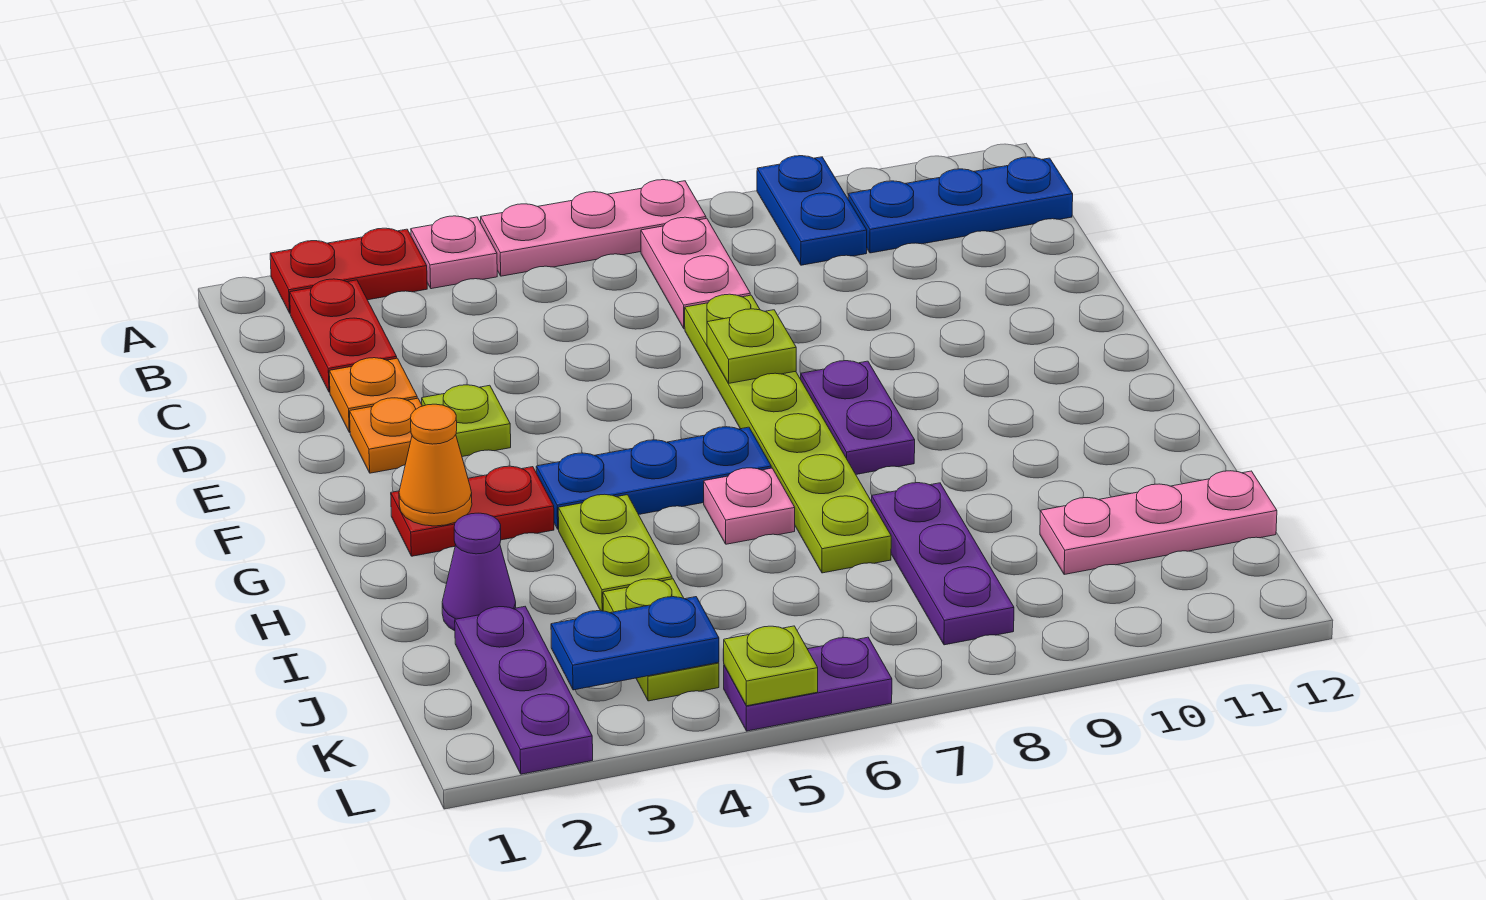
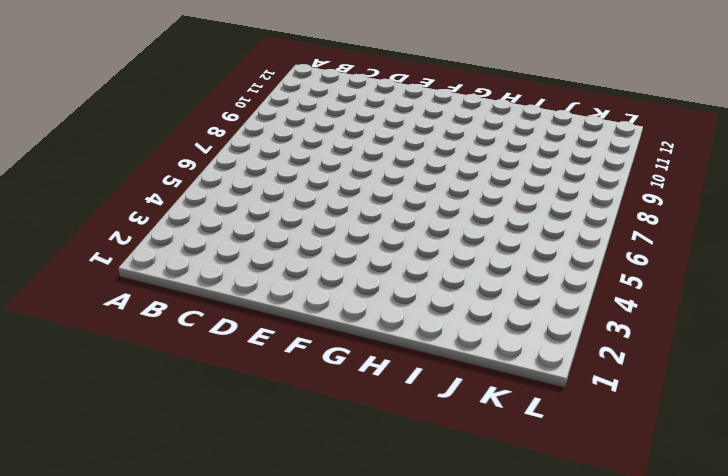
none -> red 1x2 plate [270,228,427,313]
none -> pink 1x1 plate [411,216,497,289]
none -> pink 1x3 plate [481,180,706,276]

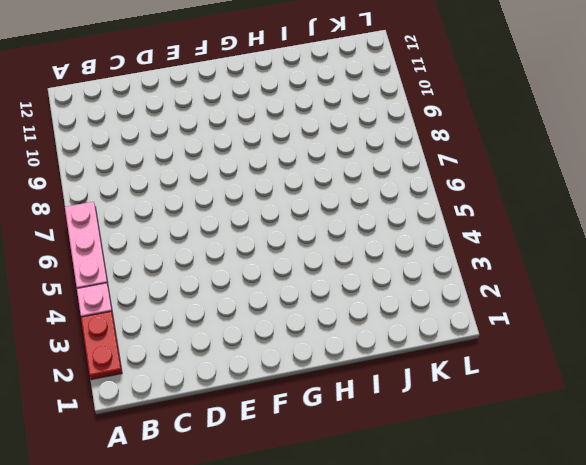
none -> blue 1x2 plate [757,156,867,265]
none -> red 1x2 plate [290,279,397,392]
none -> pink 1x2 plate [641,217,750,329]

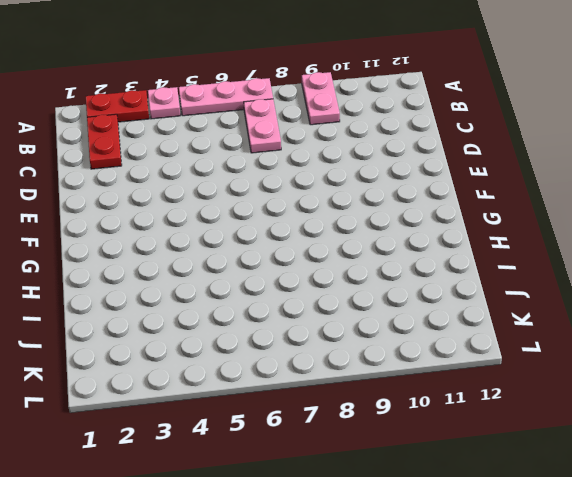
pink 1x2 plate [302,72,340,125] -> blue 1x2 plate [757,156,867,265]
none -> blue 1x3 plate [848,157,1073,253]
none -> orange 1x1 plate [329,358,417,433]
none -> lime 1x6 plate [685,294,891,573]

